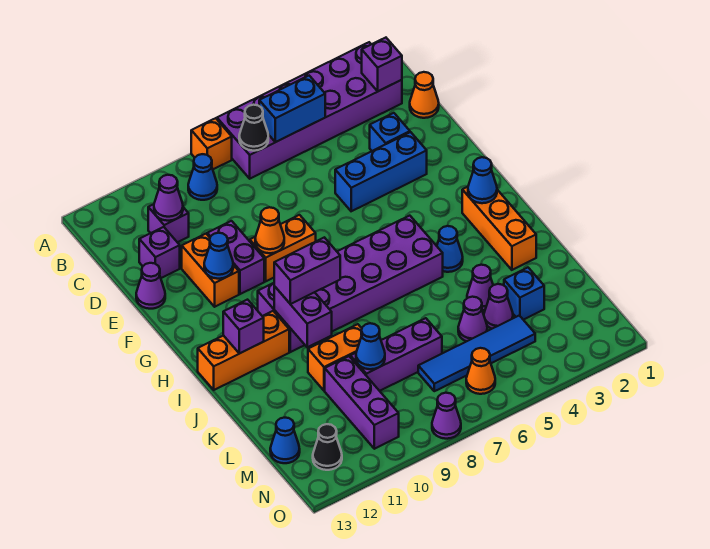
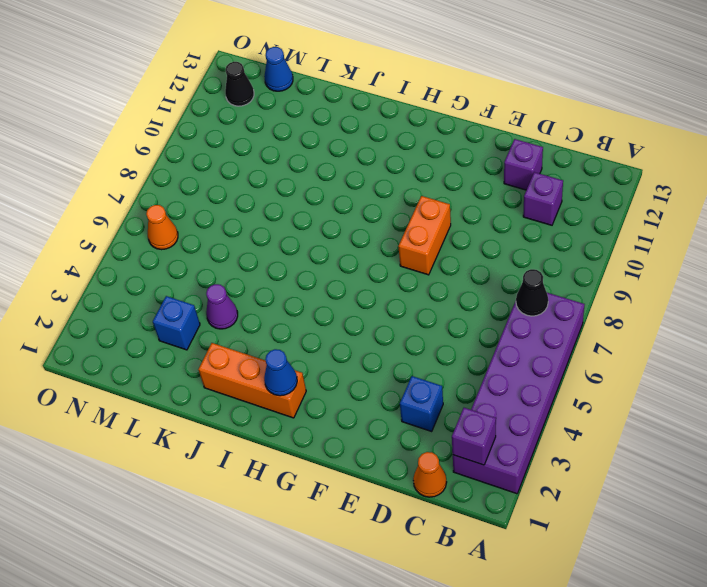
none -> orange 1x1 brick [191,118,232,169]
none -> blue 1x1 cone [188,154,217,200]
none -> blue 1x3 brick [335,132,427,211]
none -> purple 1x2 brick [207,221,264,294]

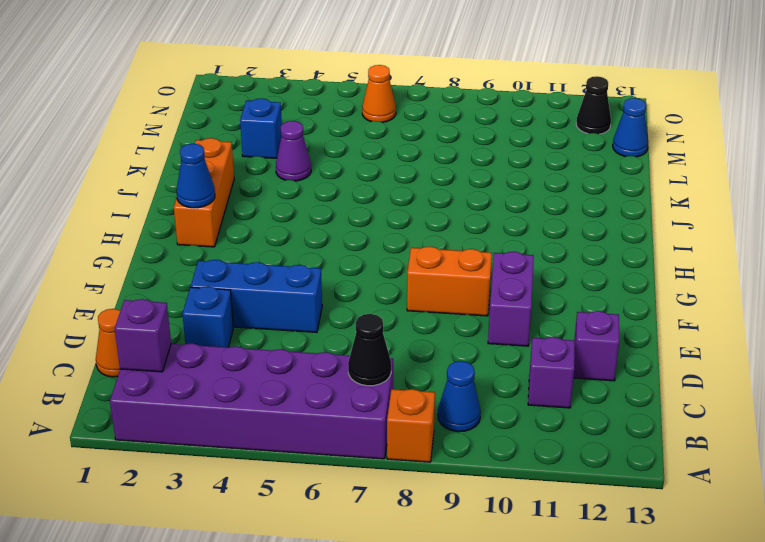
none -> orange 1x2 brick [182,234,239,307]
none -> purple 1x1 cone [136,263,165,309]
none -> purple 2x6 brick [258,216,443,352]
none -> blue 1x1 cone [437,226,463,272]

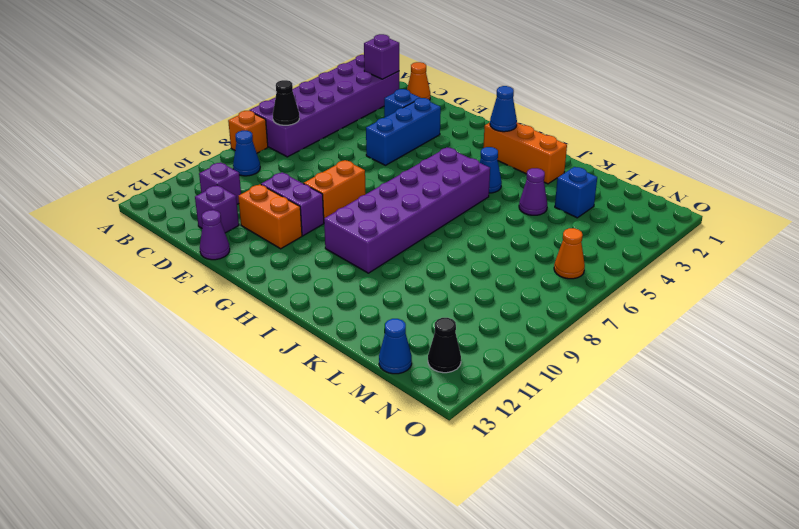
none -> orange 1x3 brick [198,311,289,390]
none -> orange 1x2 brick [308,324,362,391]
none -> purple 1x1 cone [484,284,513,329]
none -> purple 1x1 cone [458,297,487,341]

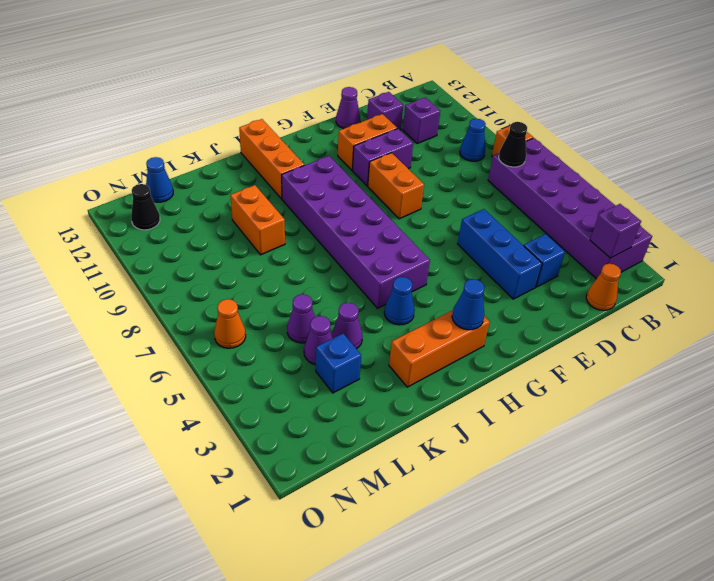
none -> purple 1x3 brick [350,318,442,391]
none -> purple 1x3 brick [325,356,399,449]
none -> blue 1x4 tile [418,315,535,391]
none -> purple 1x1 cone [432,393,461,439]

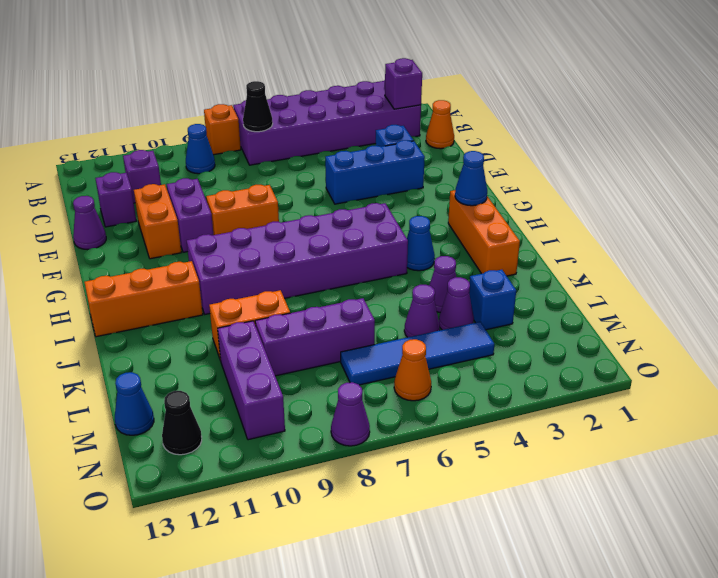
none -> blue 1x2 brick [259,76,325,142]
none -> purple 1x1 cone [154,175,183,221]
none -> orange 1x1 cone [255,207,284,253]
none -> blue 1x1 cone [204,233,233,279]

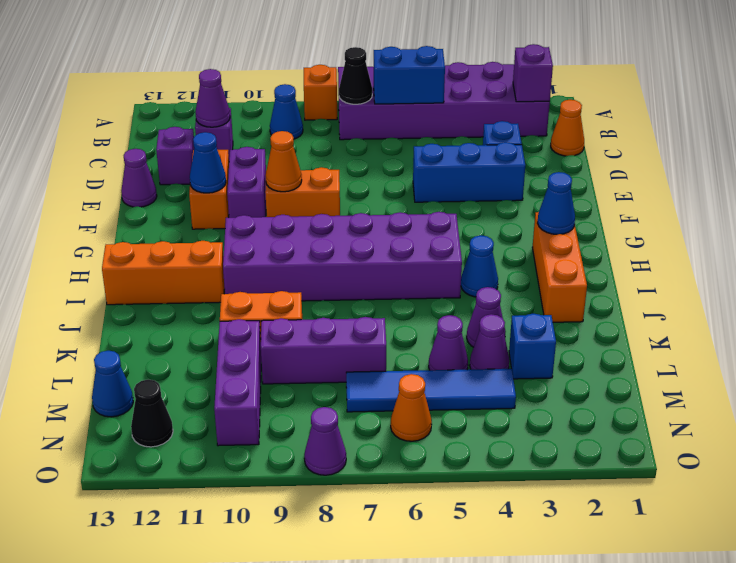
none -> purple 1x2 brick [274,286,332,347]
none -> purple 1x1 brick [223,300,264,354]
none -> blue 1x1 cone [356,323,385,369]
none -> purple 1x2 brick [274,237,340,304]

